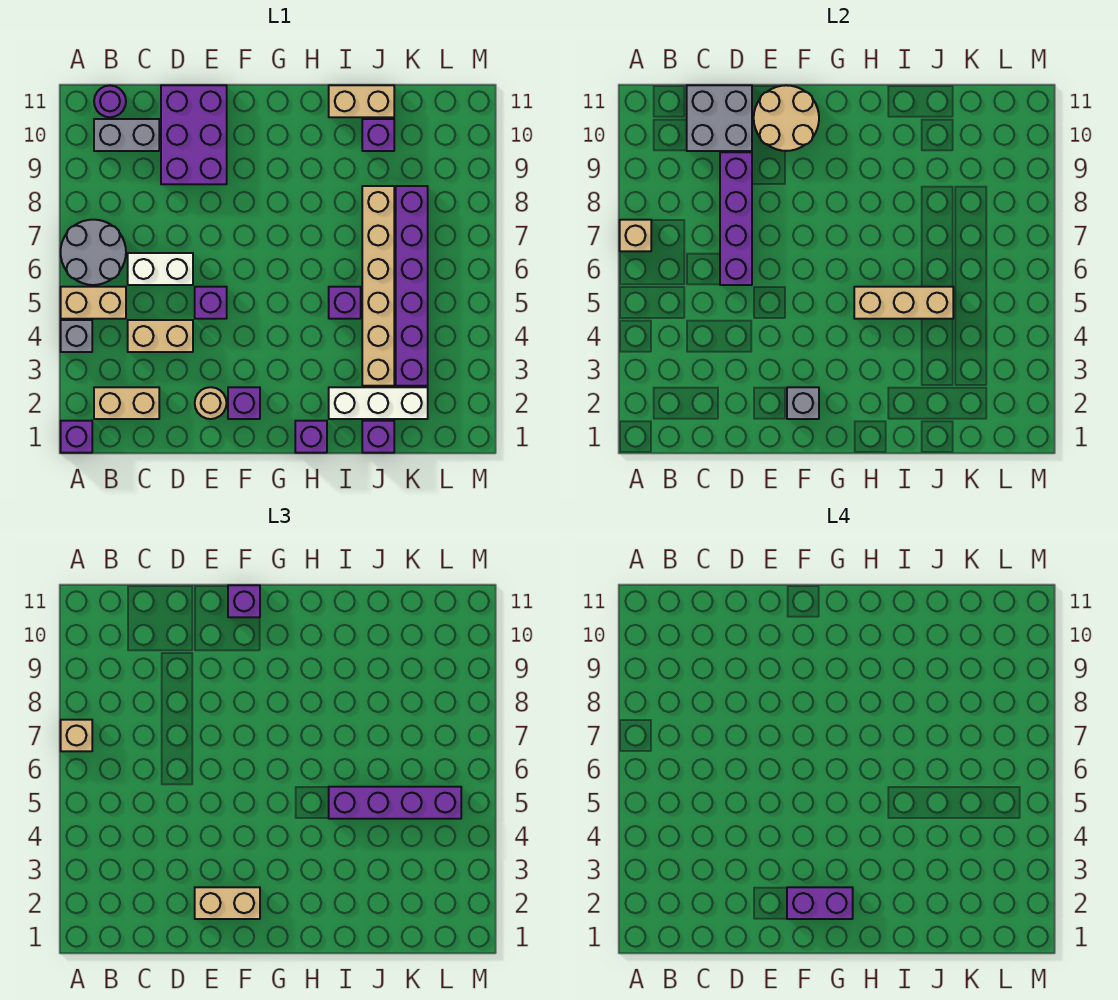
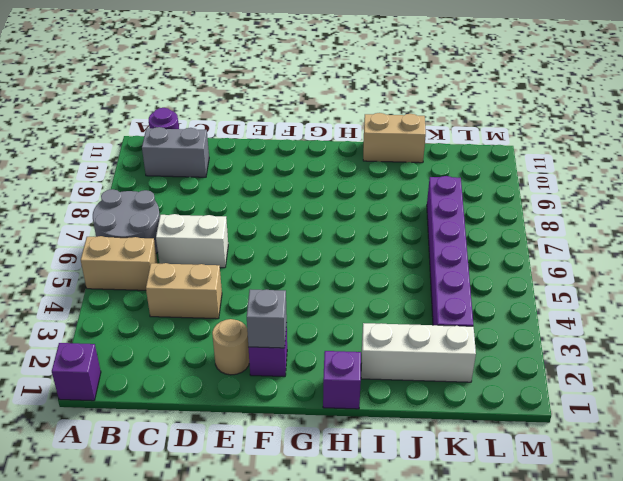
none -> grey 1x1 brick [61,320,92,352]
none -> tan 1x2 brick [94,387,159,419]
none -> purple 2x3 brick [161,85,227,184]
none -> purple 1x1 brick [195,287,227,319]

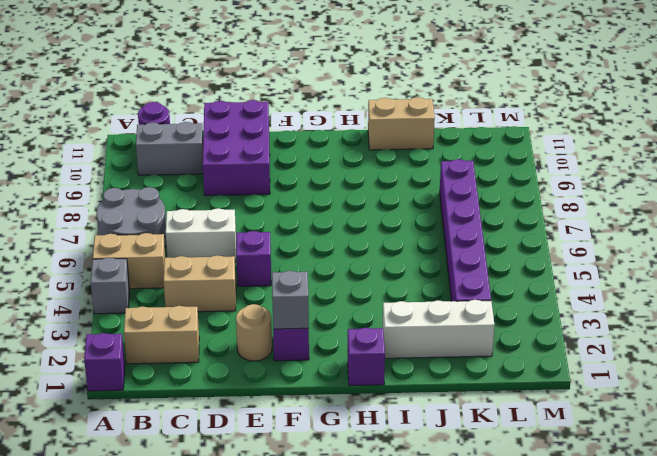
none -> purple 1x1 brick [329,287,361,319]
none -> purple 1x1 brick [362,421,394,453]
none -> tan 1x6 brick [362,186,394,386]
none -> purple 1x1 brick [362,119,394,151]

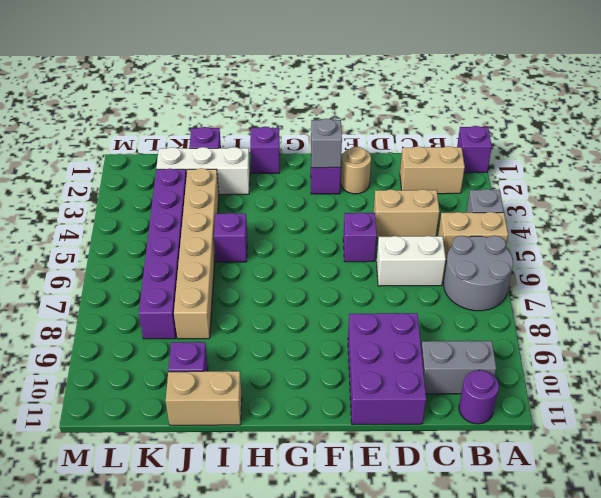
none -> tan 1x1 brick [620,220,651,251]
none -> grey 2x2 brick [687,85,752,151]
none -> purple 1x4 brick [720,152,752,285]
none -> tan 2x2 round brick [754,85,819,151]

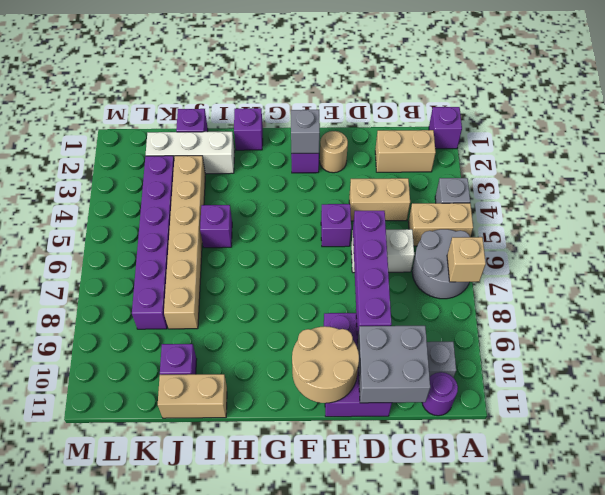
none -> tan 1x3 brick [854,287,953,319]
none -> tan 1x1 brick [61,720,92,751]
none -> tan 1x2 brick [195,887,260,919]
none -> purple 1x1 brick [228,585,260,617]

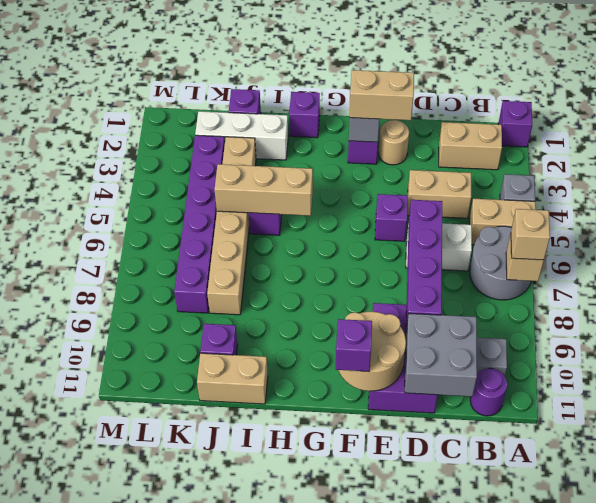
none -> purple 1x4 brick [329,787,461,819]
none -> purple 1x2 brick [787,887,853,919]

